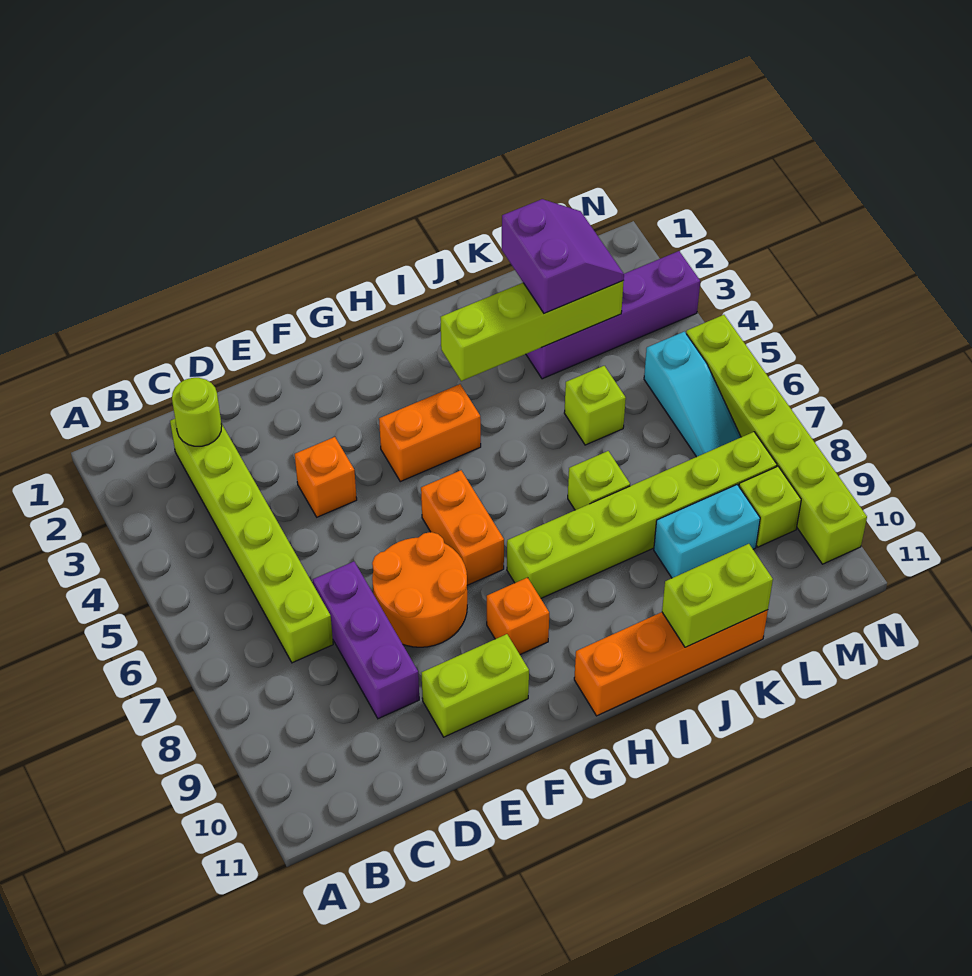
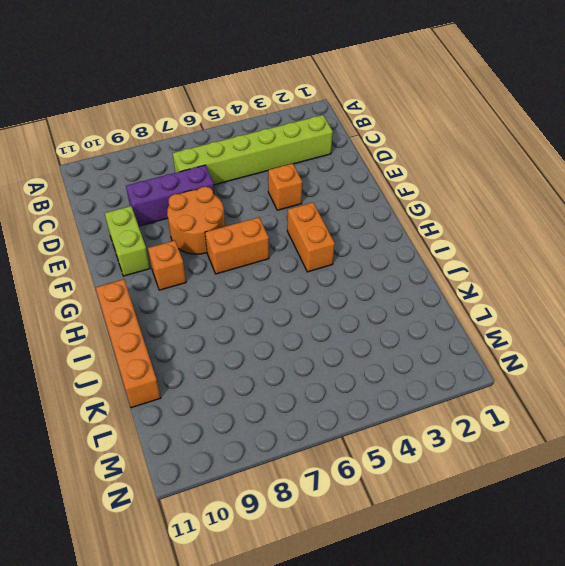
none -> lime 1x6 brick [507,432,777,598]
none -> lime 1x1 brick [568,451,630,510]
none -> purple 1x4 brick [526,251,700,379]

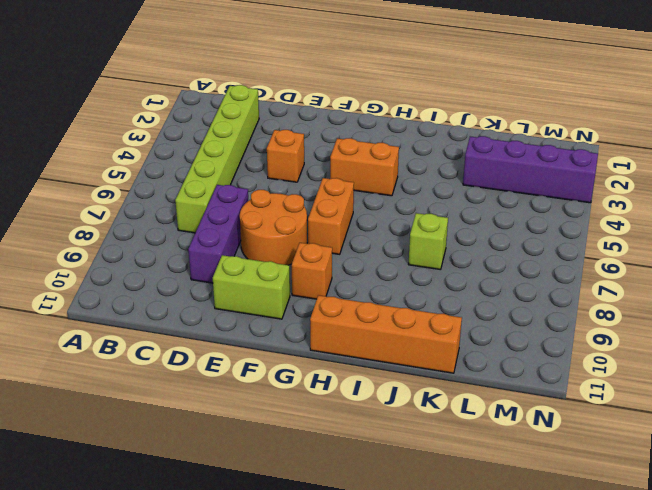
none -> lime 1x6 brick [507,432,777,598]
none -> lime 1x1 brick [564,366,626,445]
none -> cyan 1x2 brick [654,485,760,578]

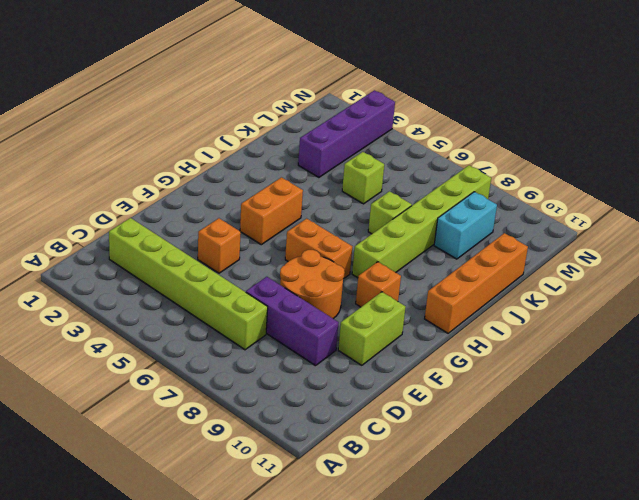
none -> cyan 1x3 slope [644,332,741,457]
none -> lime 1x1 brick [739,466,801,547]
none -> lime 1x6 brick [686,315,867,564]

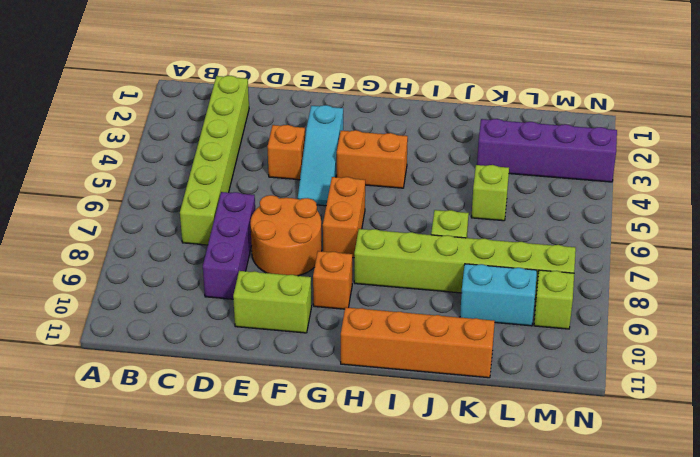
cyan 1x3 slope [298,105,343,206] -> cyan 1x3 slope moved to [644,332,741,457]
none -> lime 1x6 brick [686,315,867,564]
none -> lime 1x1 round brick [172,378,222,446]
none -> lime 1x4 brick [441,281,624,381]

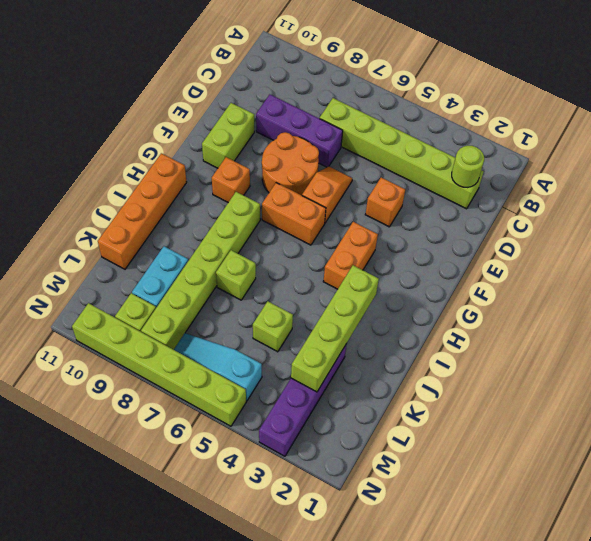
orange 1x2 slope [302,166,352,223] -> none
none -> lime 1x2 brick [662,544,773,647]
none -> purple 2x2 slope [502,199,624,313]

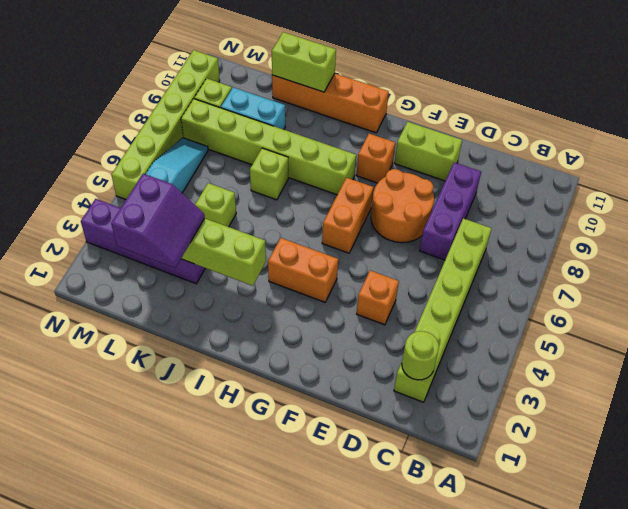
purple 2x2 slope [111,174,205,268] -> purple 2x2 slope turned to [502,199,624,313]

